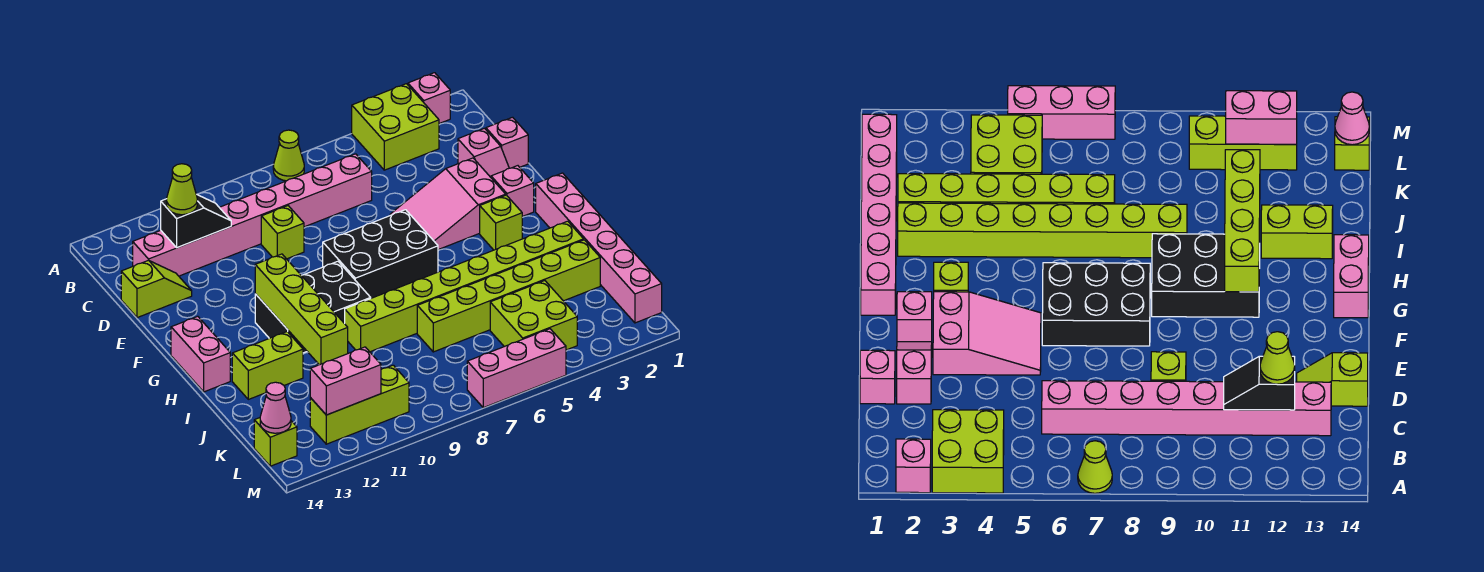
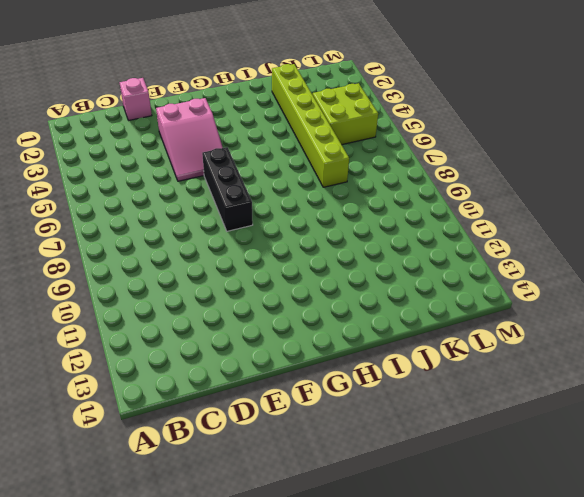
black 1x3 brick [202,147,253,231] -> black 2x3 brick [323,210,438,298]
none -> pink 1x1 brick [408,73,450,124]
none -> lime 2x2 brick [352,84,439,170]
none -> lime 1x1 cone [273,130,304,181]

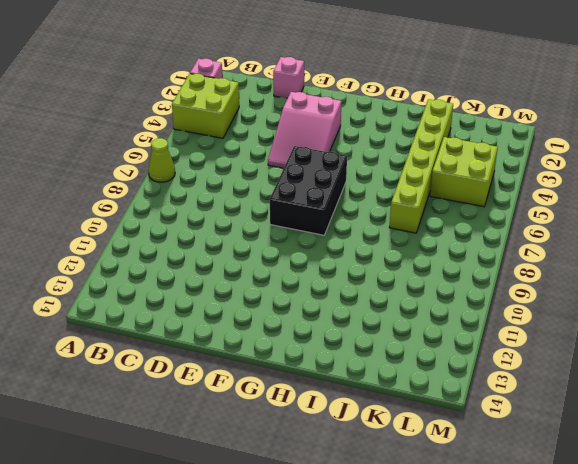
none -> pink 1x8 brick [133,154,372,276]
none -> pink 1x2 slope [458,128,509,177]
none -> lime 1x1 brick [261,206,304,259]

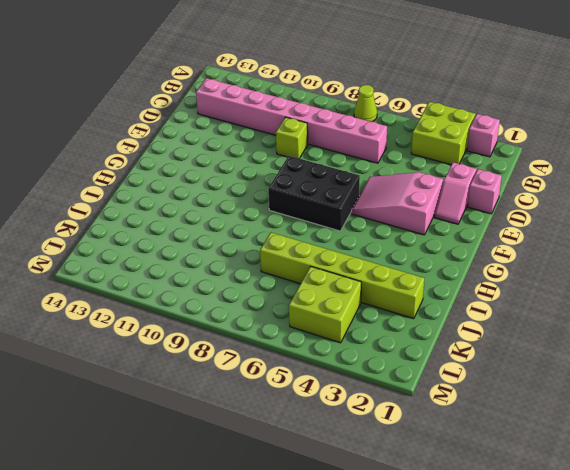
none -> lime 1x2 slope [121,260,192,318]
none -> pink 1x1 brick [491,166,534,217]
none -> pink 1x6 brick [536,173,662,323]

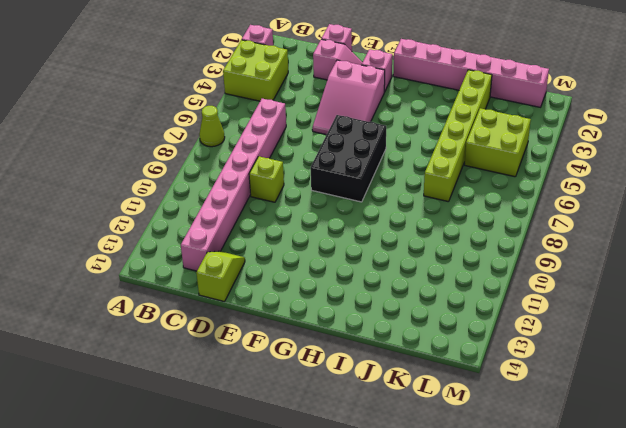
none -> lime 1x1 brick [480,195,522,250]
none -> black 2x3 brick [255,261,371,353]
none -> pink 1x2 brick [171,316,230,392]

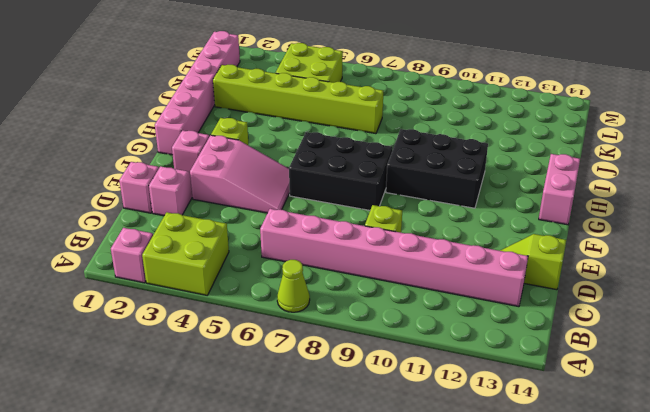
none -> lime 1x8 brick [345,221,584,352]
none -> lime 1x2 brick [232,332,303,399]
none -> lime 1x3 brick [310,365,409,444]

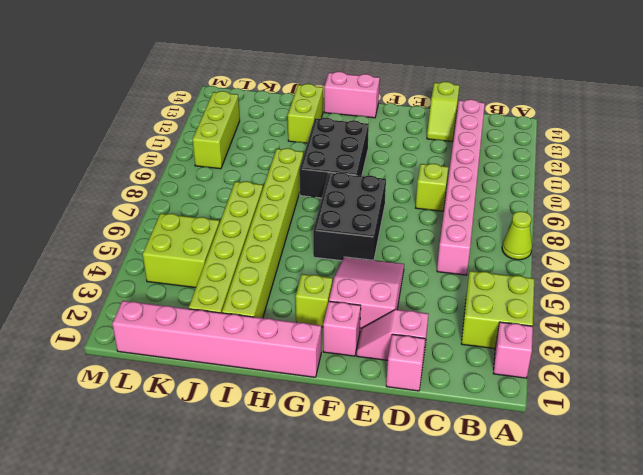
none -> lime 1x1 brick [254,418,297,466]
none -> pink 1x3 brick [467,329,566,408]
none -> black 1x2 slope [161,194,231,248]

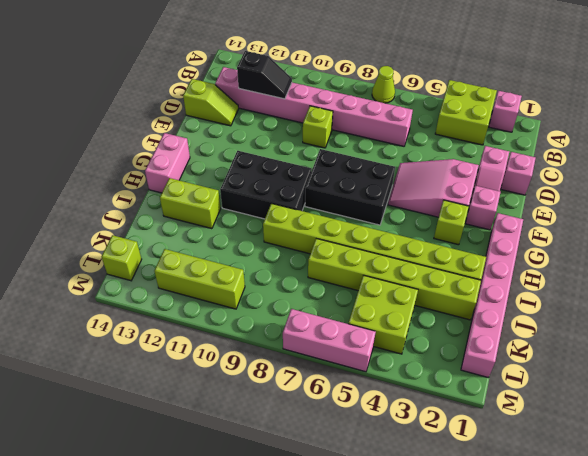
none -> lime 1x4 brick [255,254,348,365]
none -> pink 1x2 brick [310,347,381,415]
none -> pink 1x1 cone [260,382,291,433]

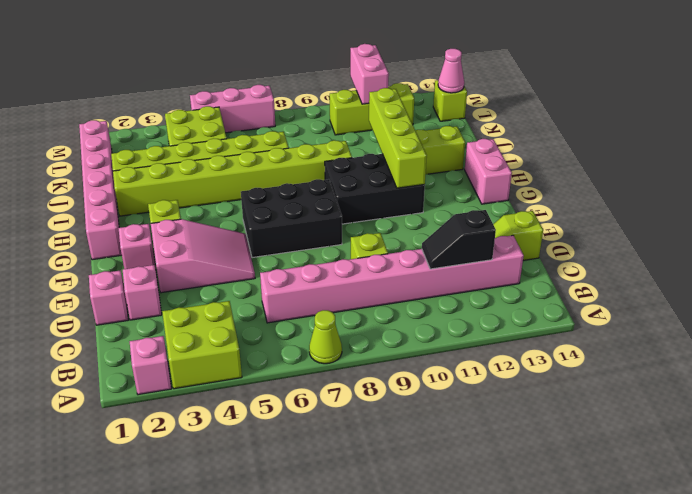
pink 1x2 brick [350,44,389,104] -> pink 1x2 brick turned to [310,347,381,415]
none -> lime 1x1 cone [167,164,197,215]

